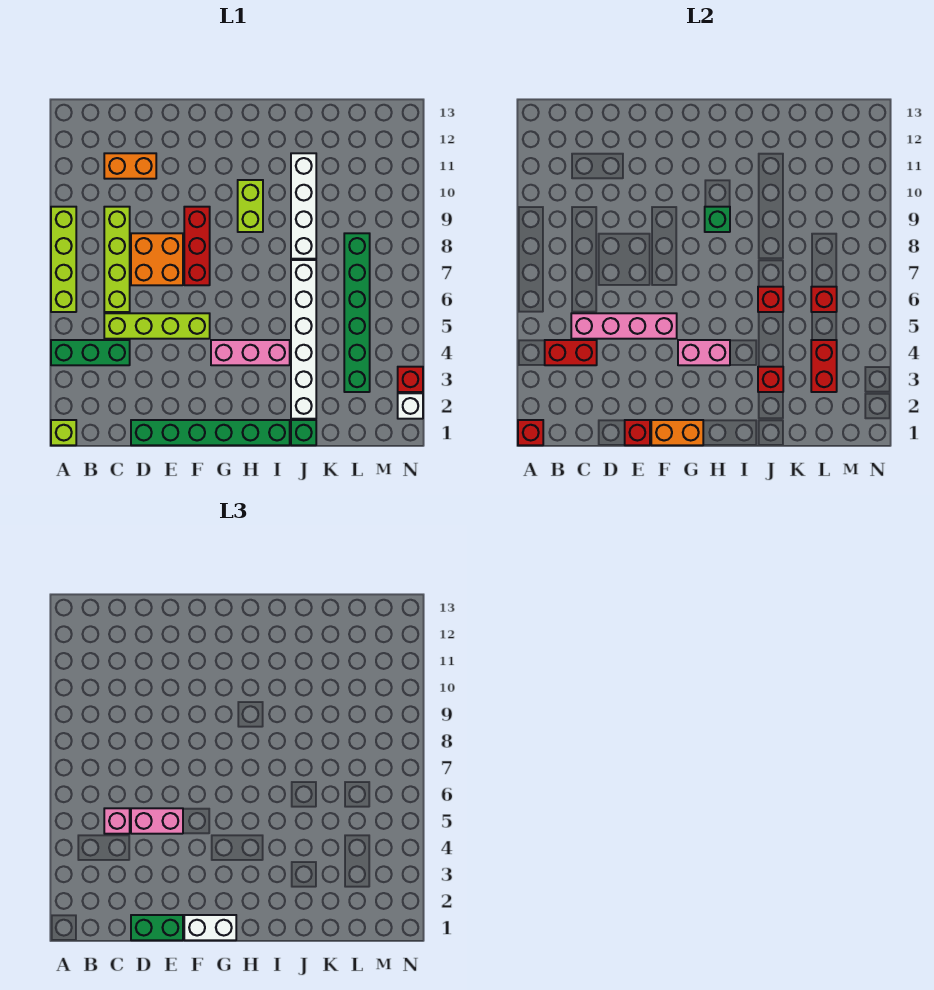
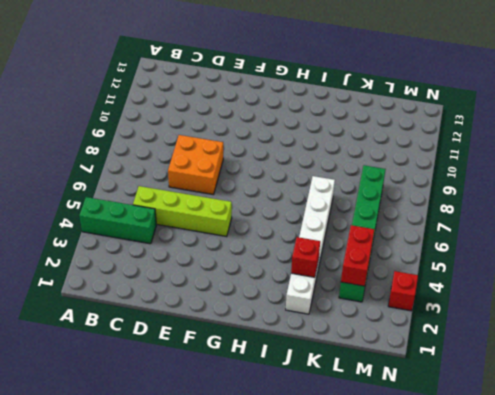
none -> lime 1x1 brick [51,420,76,445]
none -> lime 1x4 brick [51,207,76,312]
none -> lime 1x4 brick [104,207,130,312]
none -> orange 1x2 brick [104,153,156,179]

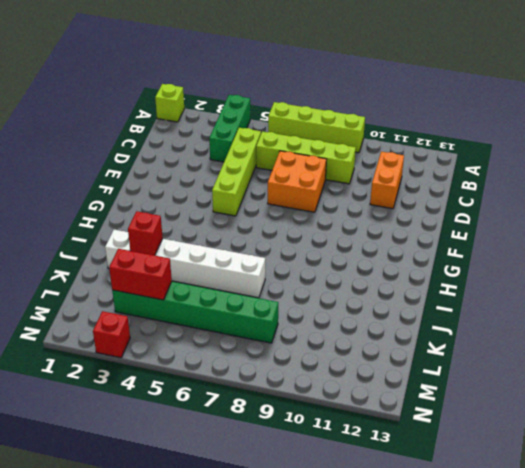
none -> green 1x6 brick [131,420,290,445]
none -> red 1x3 brick [184,207,210,285]
none -> pink 1x3 brick [211,340,290,365]
none -> lime 1x2 brick [238,180,263,232]

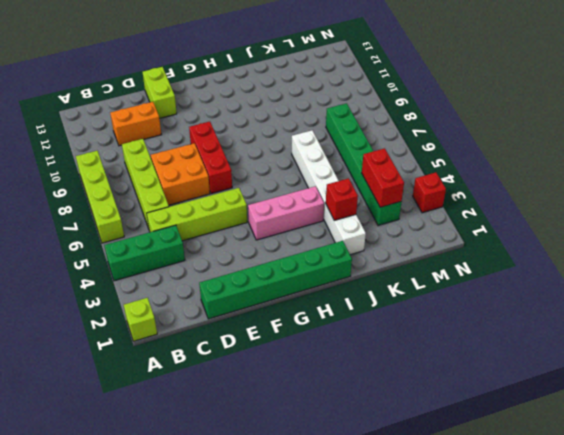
lime 1x2 brick [143,67,177,118] -> lime 1x2 brick moved to [238,180,263,232]
none -> green 1x1 brick [291,420,316,445]
none -> white 1x4 brick [291,153,316,259]
none -> white 1x1 brick [398,393,423,419]
none -> red 1x1 brick [518,420,543,445]

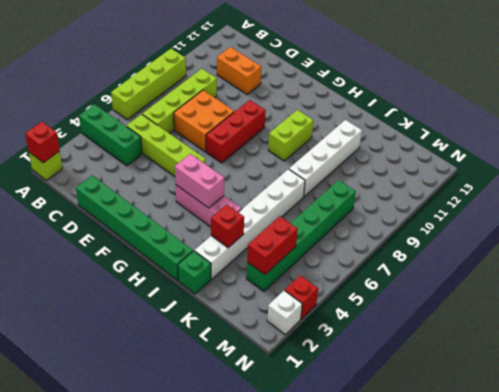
none -> red 1x2 brick [545,340,597,365]
none -> pink 1x4 brick [571,313,677,339]
none -> red 1x1 brick [625,420,650,445]
none -> orange 1x2 brick [651,420,703,445]

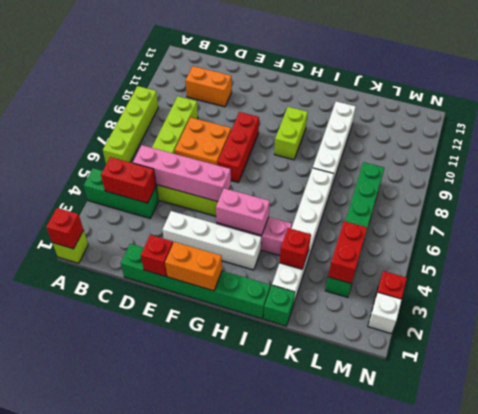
white 1x4 brick [163,211,261,270] -> none
none -> green 1x1 brick [705,207,730,232]
none -> red 1x1 brick [758,287,783,312]
none -> red 1x1 brick [811,287,837,312]
none -> pink 1x1 brick [104,808,130,834]

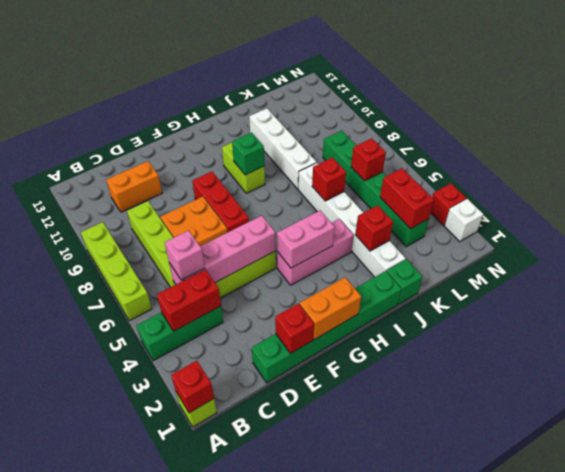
none -> green 1x2 brick [131,915,183,940]
none -> pink 1x2 brick [131,808,183,834]
none -> white 1x2 brick [184,915,236,940]

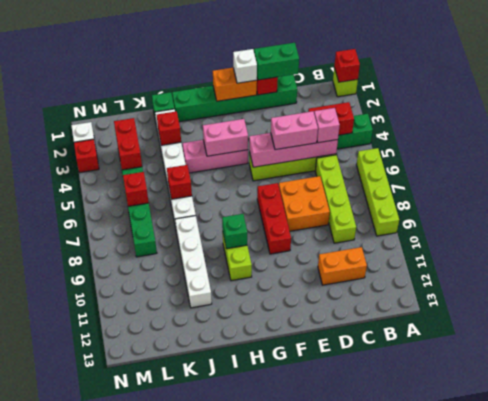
white 1x1 brick [233,49,257,83] -> white 1x2 brick [184,915,236,940]

